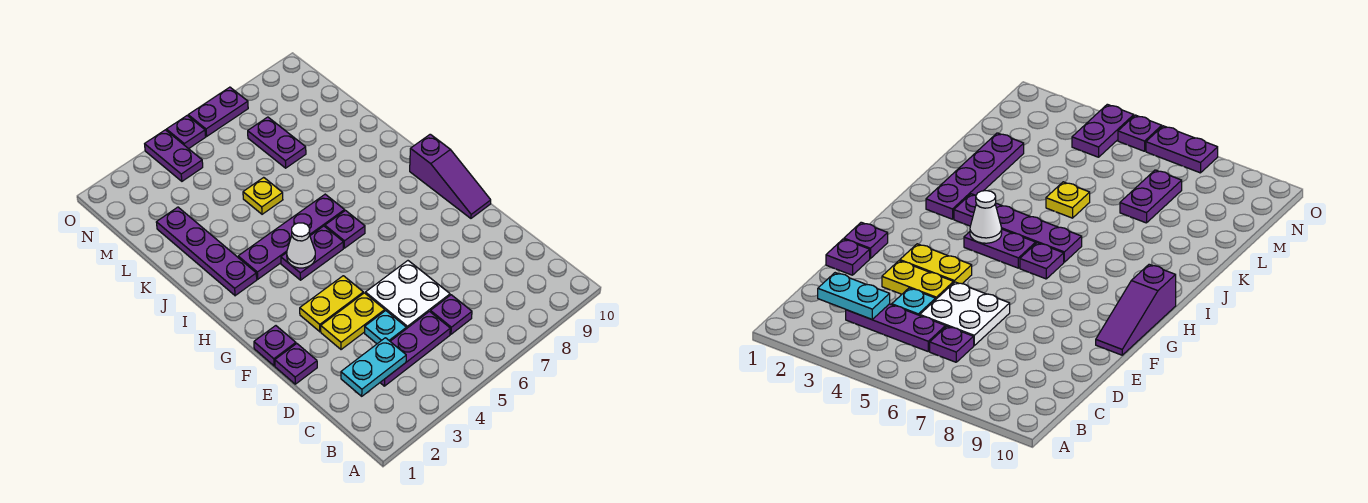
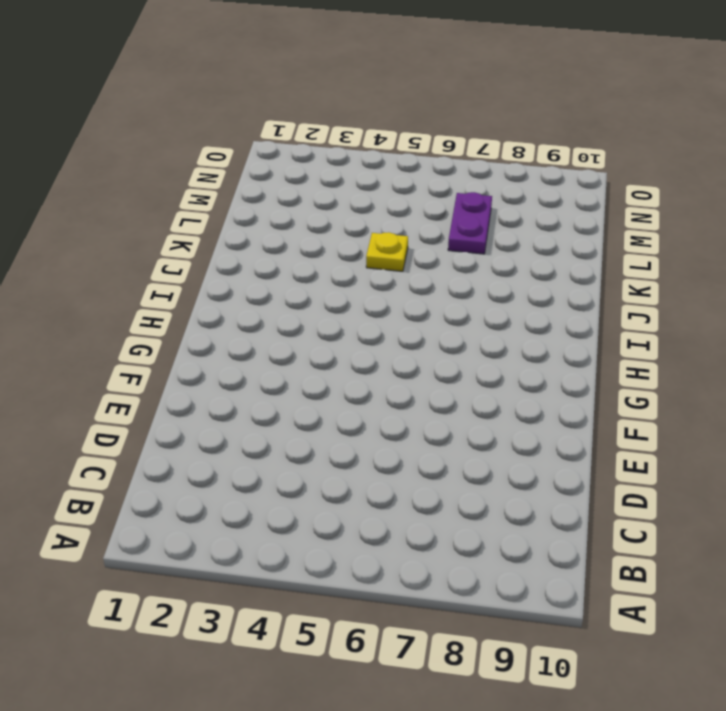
none -> purple 1x3 plate [380,311,450,386]
none -> purple 1x1 plate [430,295,472,334]
none -> cyan 1x1 plate [365,311,406,344]

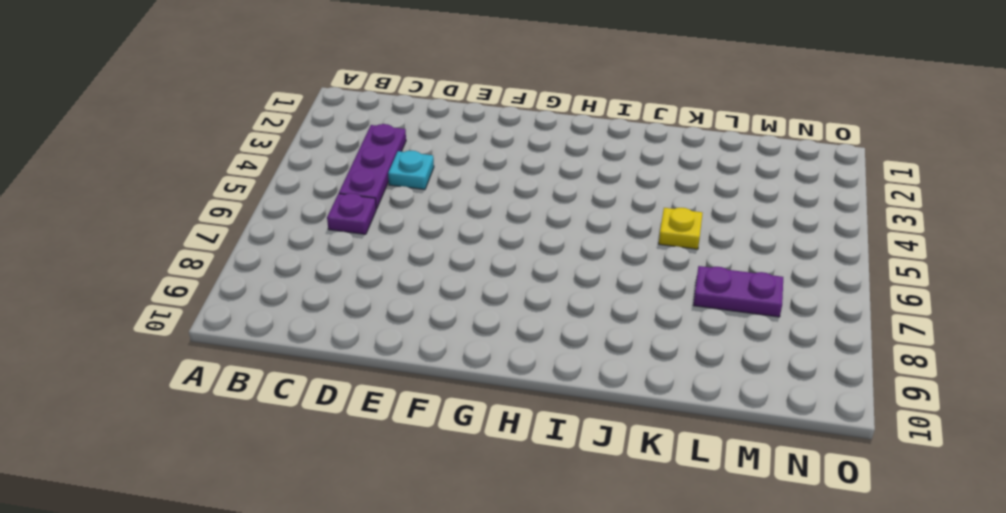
none -> white 2x2 plate [365,261,450,329]
none -> purple 1x1 plate [275,344,317,384]
none -> yellow 1x2 plate [321,293,385,350]

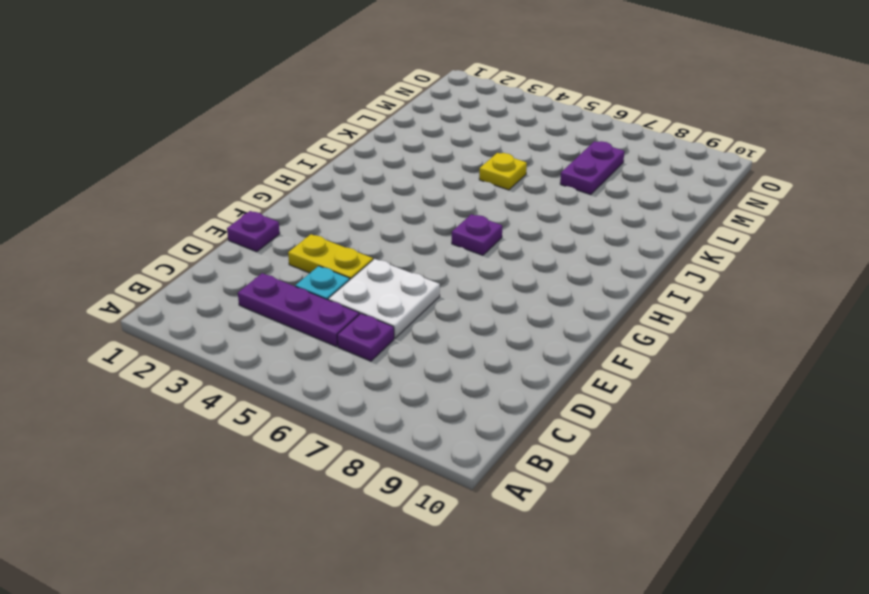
none -> purple 1x1 plate [254,326,296,366]
none -> yellow 1x2 plate [300,276,363,332]
none -> purple 1x3 slope [410,134,491,218]

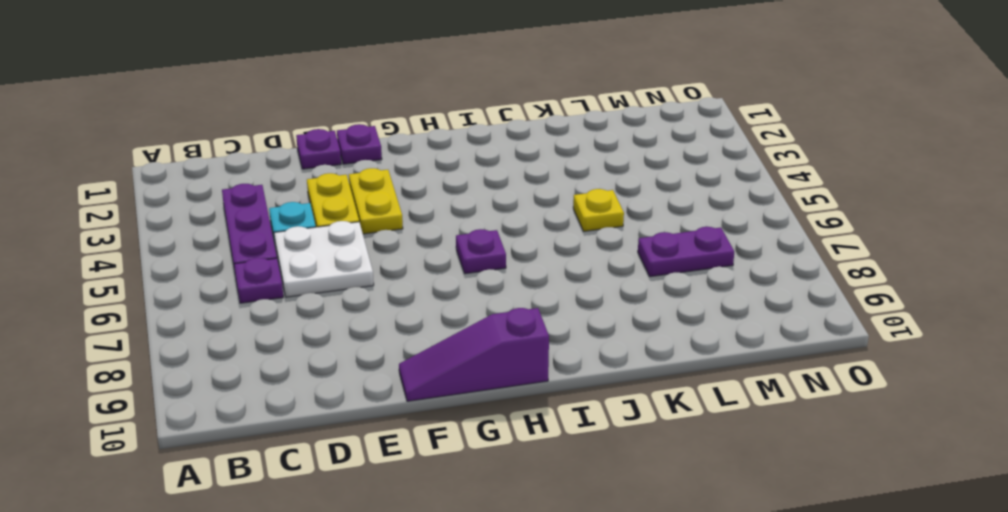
none -> purple 1x2 plate [281,226,343,280]
none -> purple 1x4 plate [156,207,257,296]
none -> purple 1x4 plate [238,194,345,279]

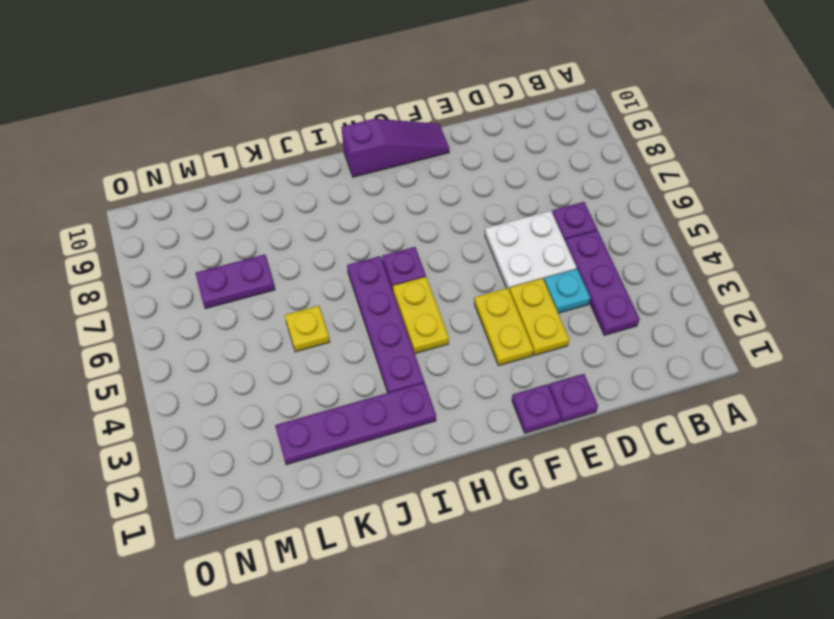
yellow 1x2 plate [393,277,449,353] -> purple 1x2 plate [281,226,343,280]
none -> purple 1x2 plate [145,130,203,181]
none -> purple 1x1 plate [166,116,206,149]
none -> purple 1x2 plate [188,87,248,136]

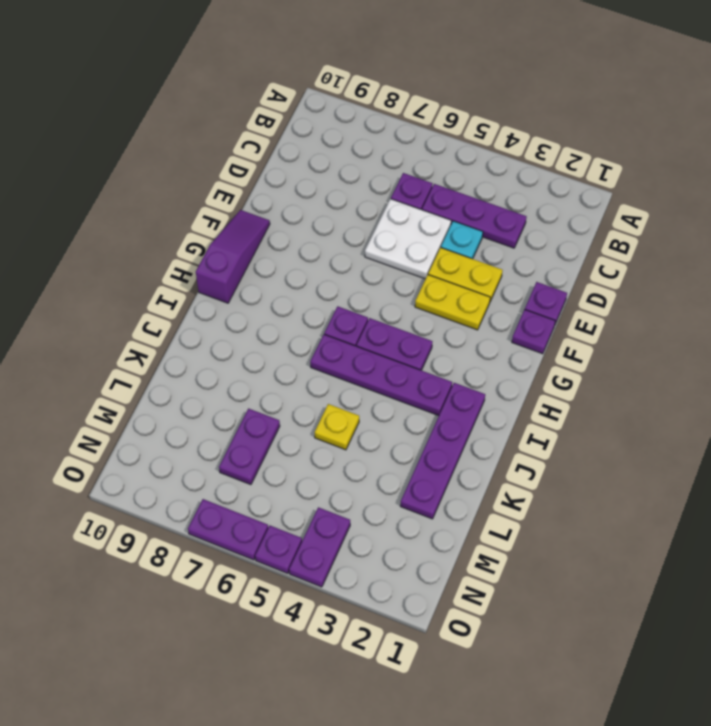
none -> cyan 1x2 plate [341,338,406,396]
none -> white 1x1 cone [287,223,315,268]

